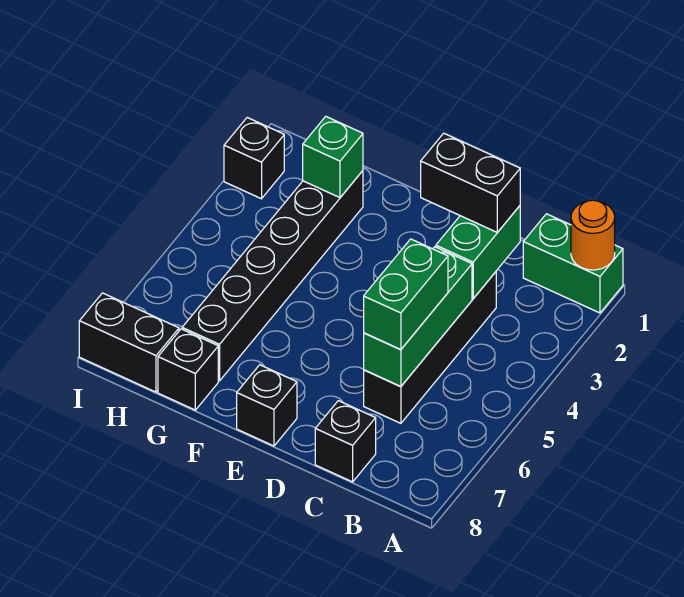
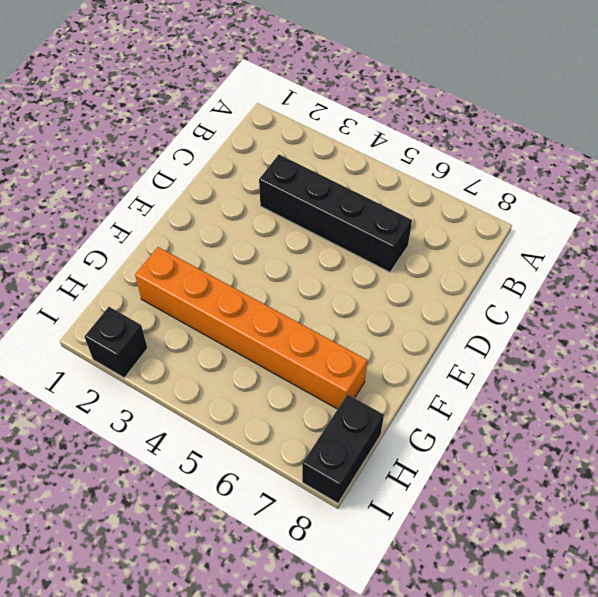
orange 1x6 brick [135,247,367,409] -> black 1x6 brick [182,171,363,381]
none -> green 1x2 brick [523,214,623,313]
none -> black 1x1 brick [315,401,376,482]
none -> black 1x1 brick [237,365,297,446]

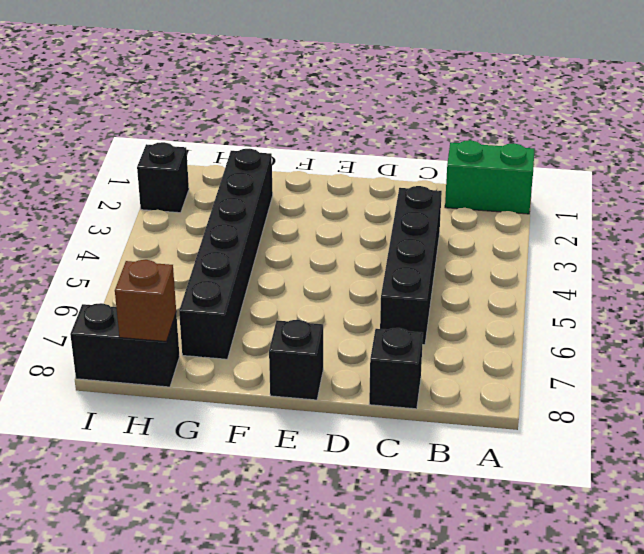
brown 1x1 brick [115,260,176,342] -> none
none -> black 1x1 brick [158,329,218,410]
none -> orange 1x1 round brick [571,200,615,270]
none -> green 1x2 brick [436,206,520,299]

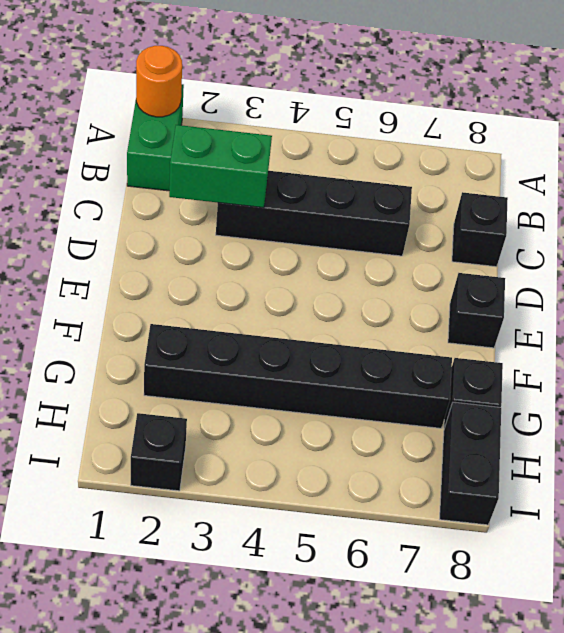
none -> green 1x3 brick [364,247,472,387]
none -> green 1x1 brick [303,117,363,198]
none -> black 1x2 brick [421,133,520,232]

